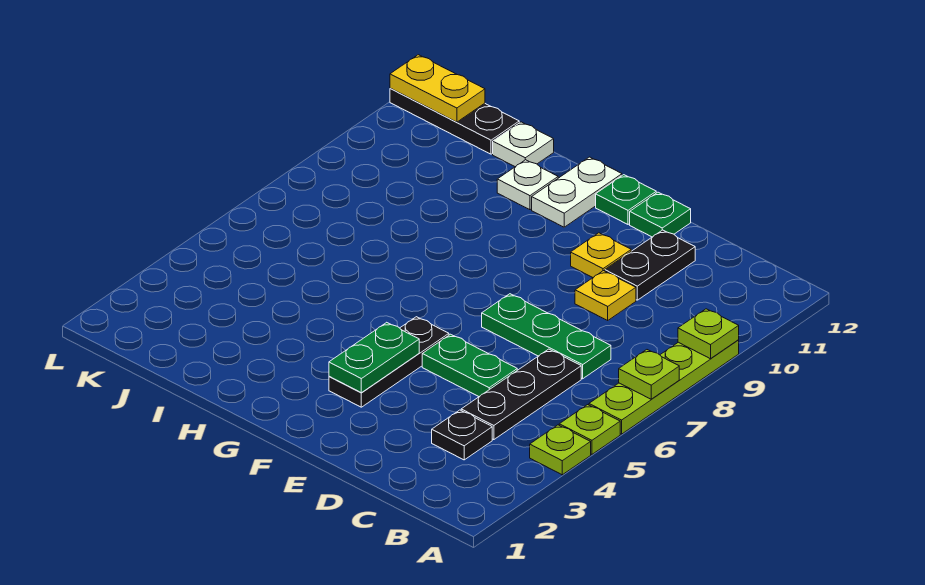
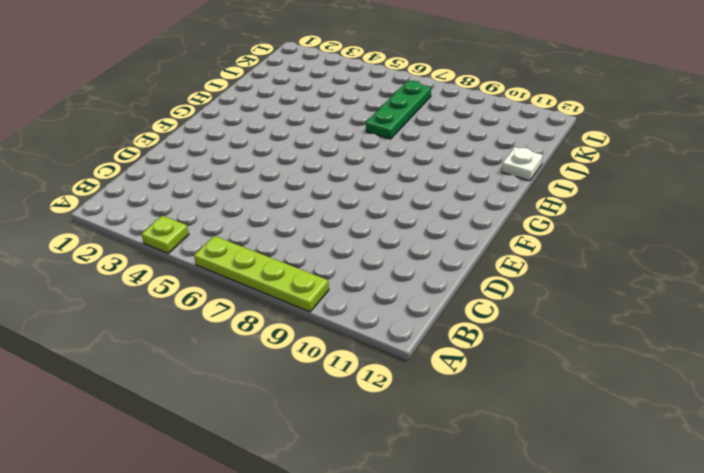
green 1x3 plate [366,81,431,139] -> green 1x3 plate moved to [482,294,611,379]
none -> lime 1x1 plate [559,405,620,454]
none -> black 1x1 plate [432,410,492,460]
none -> black 1x3 plate [461,349,581,440]

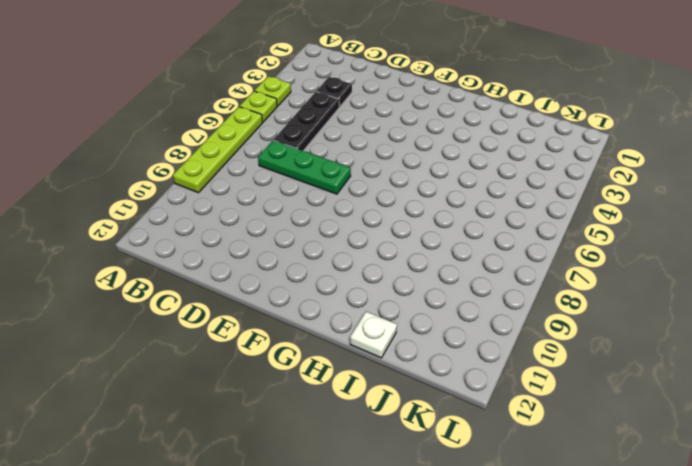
none -> green 1x2 plate [422,334,517,396]
none -> yellow 1x1 plate [575,271,636,320]
none -> black 1x2 plate [605,230,695,300]

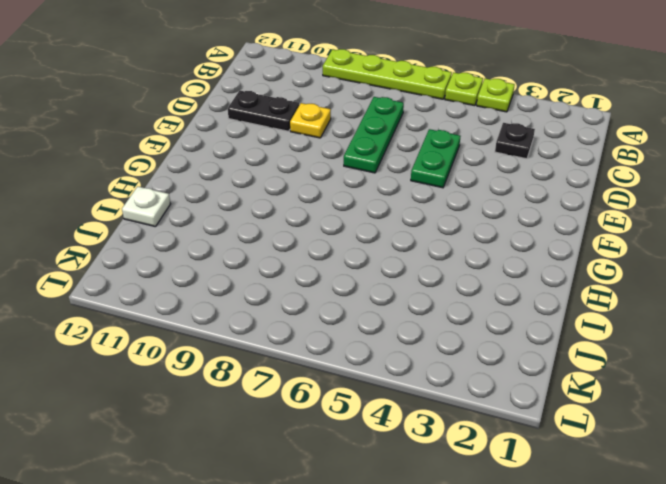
none -> black 1x3 plate [461,349,581,440]
none -> yellow 1x1 plate [571,233,631,277]
none -> green 1x1 plate [630,192,691,237]

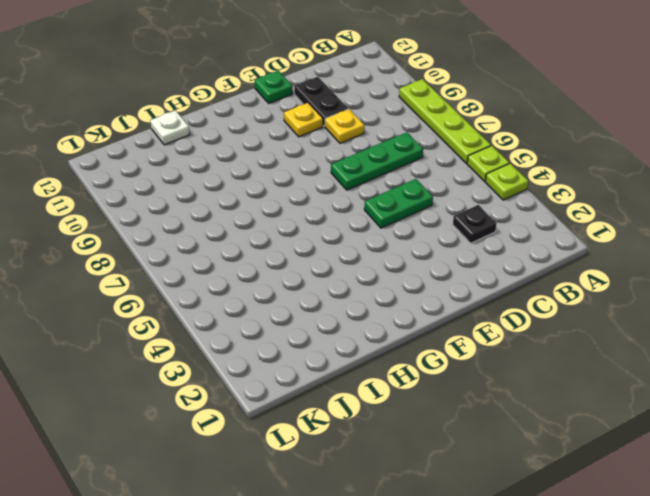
none -> black 1x3 plate [461,349,581,440]
none -> black 1x3 plate [329,317,449,407]
none -> green 1x1 plate [596,175,656,224]

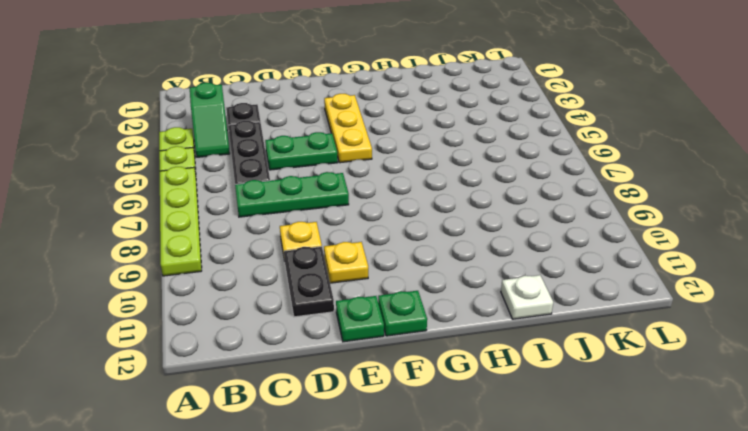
green 1x2 slope [190,83,230,157] -> none
yellow 1x3 plate [324,94,372,163] -> black 1x3 plate [329,317,449,407]
none -> white 1x2 plate [532,157,622,227]
none -> white 1x1 plate [497,160,558,210]
none -> black 1x3 plate [390,88,519,154]

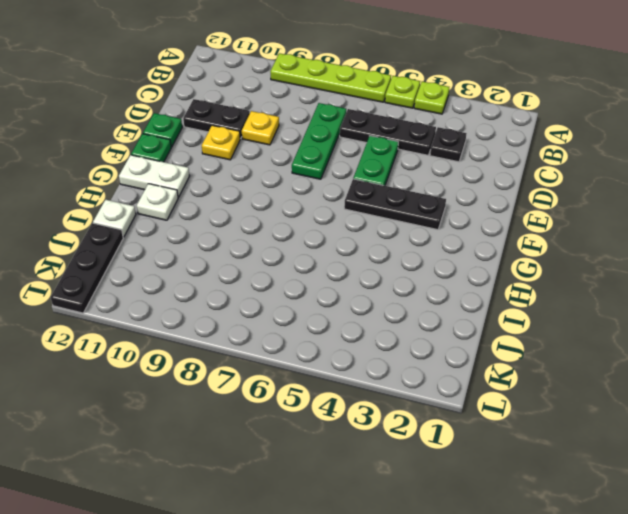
none -> lime 1x1 plate [619,350,679,399]
none -> lime 1x1 plate [678,309,739,359]
none -> green 1x2 plate [329,322,419,393]

